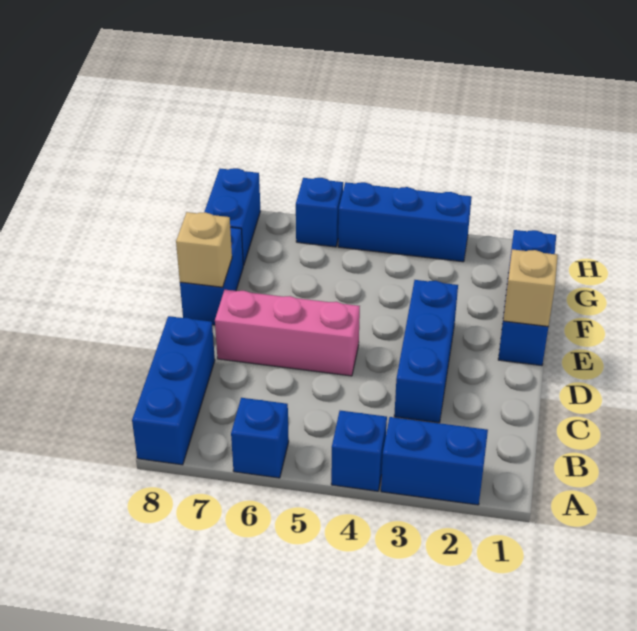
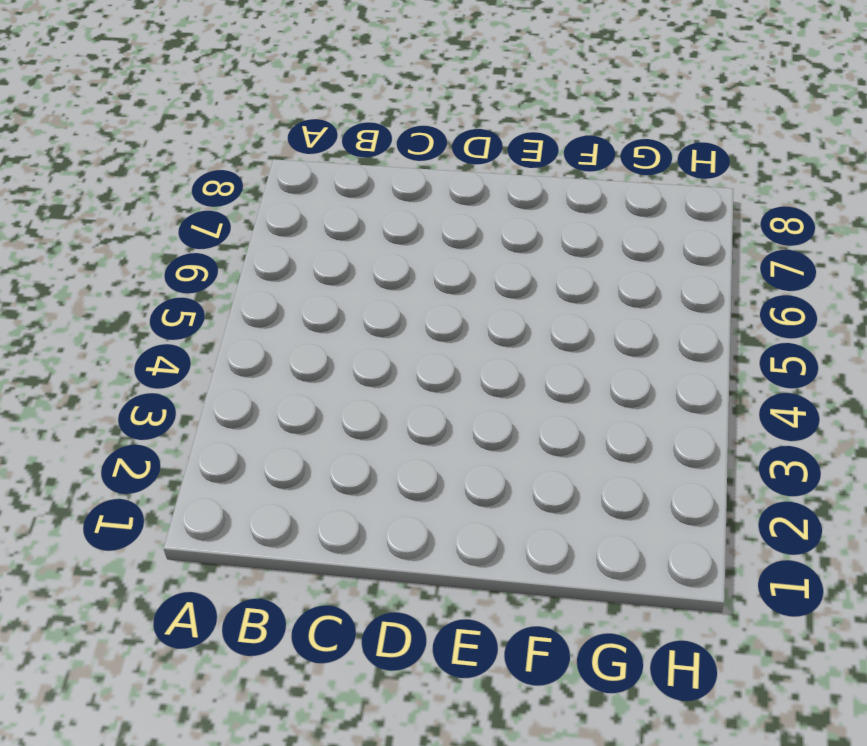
none -> blue 1x2 brick [381,417,488,505]
none -> blue 1x1 brick [331,411,387,491]
none -> blue 1x1 brick [231,398,289,478]

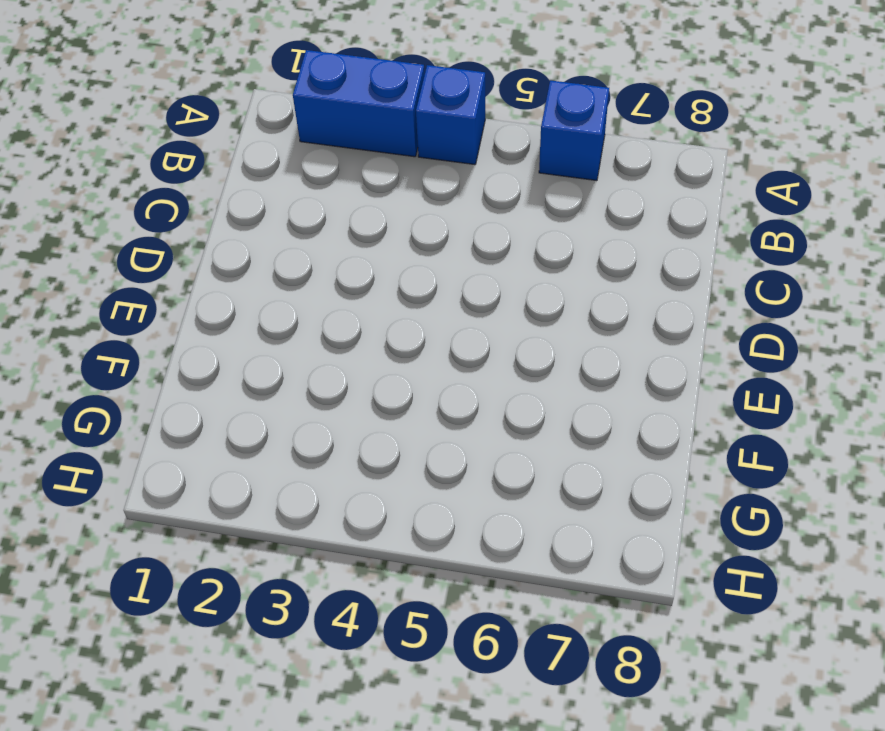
none -> blue 1x3 brick [132,316,215,465]
none -> blue 1x3 brick [394,280,458,423]
none -> pink 1x3 brick [215,290,360,376]

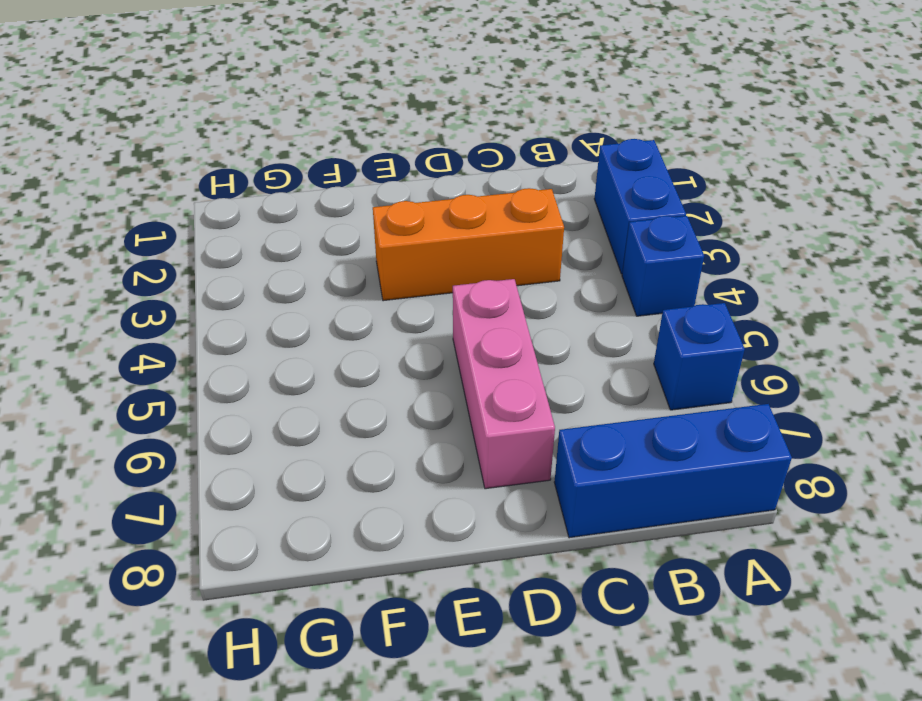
orange 1x3 brick [373,188,564,301] -> blue 1x3 brick [394,280,458,423]
none -> blue 1x3 brick [498,230,556,366]
none -> blue 1x2 brick [180,227,244,325]
none -> blue 1x2 brick [204,168,260,265]

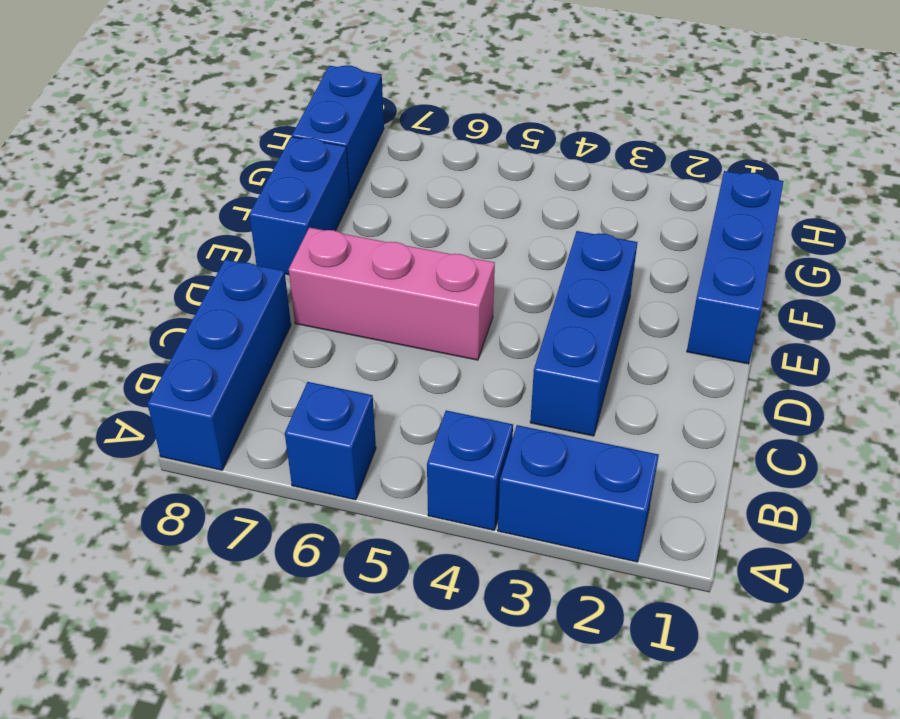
none -> blue 1x3 brick [338,182,472,262]
none -> blue 1x1 brick [296,178,343,247]
none -> tan 1x1 brick [503,249,558,326]

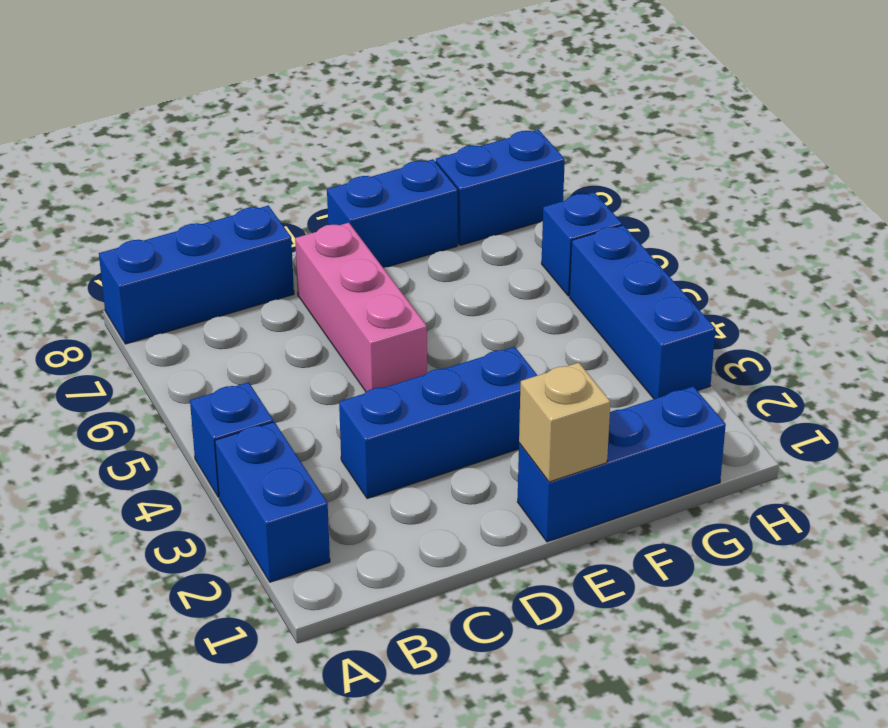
none -> blue 1x1 brick [231,398,289,478]
none -> tan 1x1 brick [176,212,232,287]

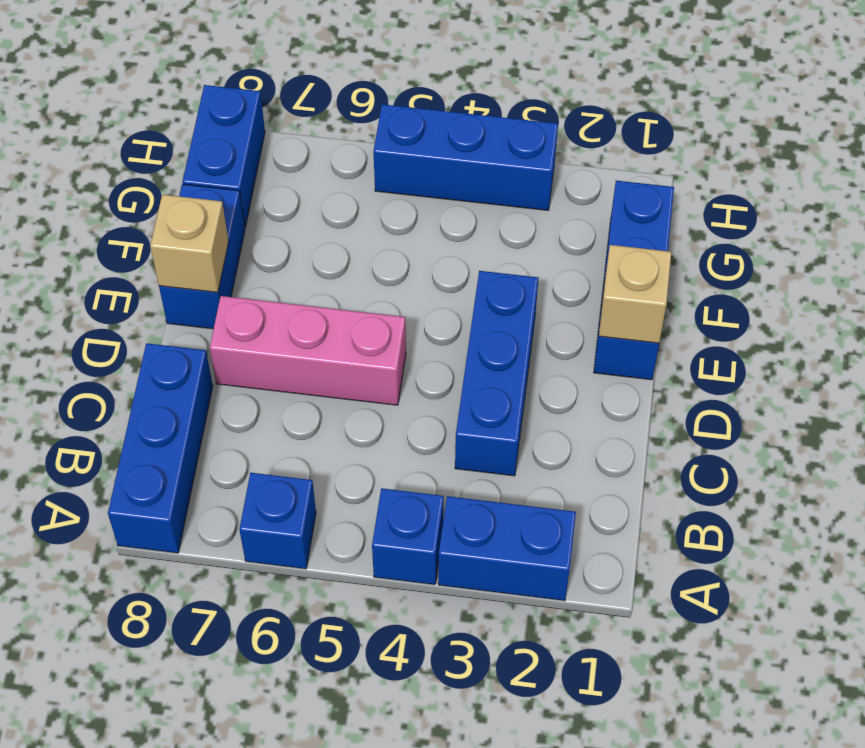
none -> blue 1x1 brick [296,178,343,247]

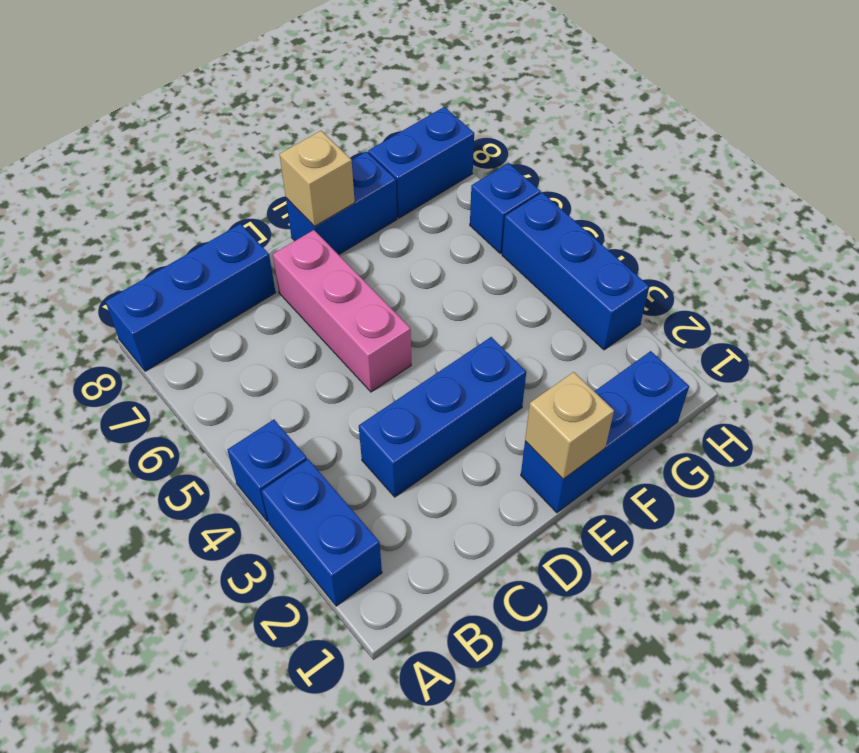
none -> blue 1x1 brick [231,398,289,478]

